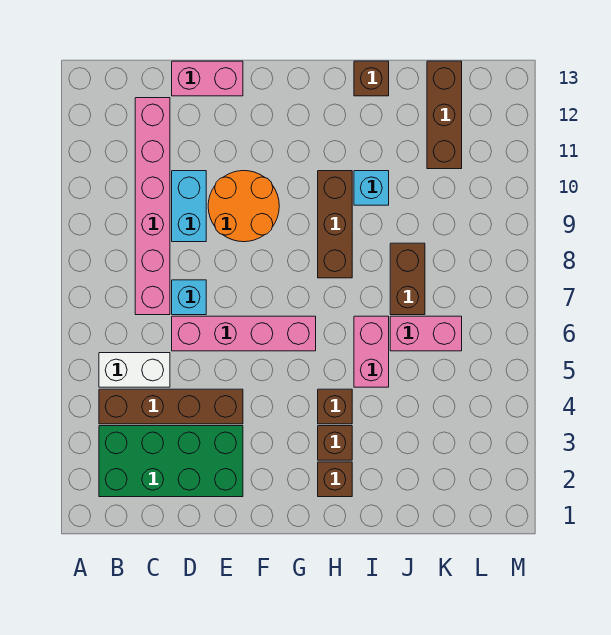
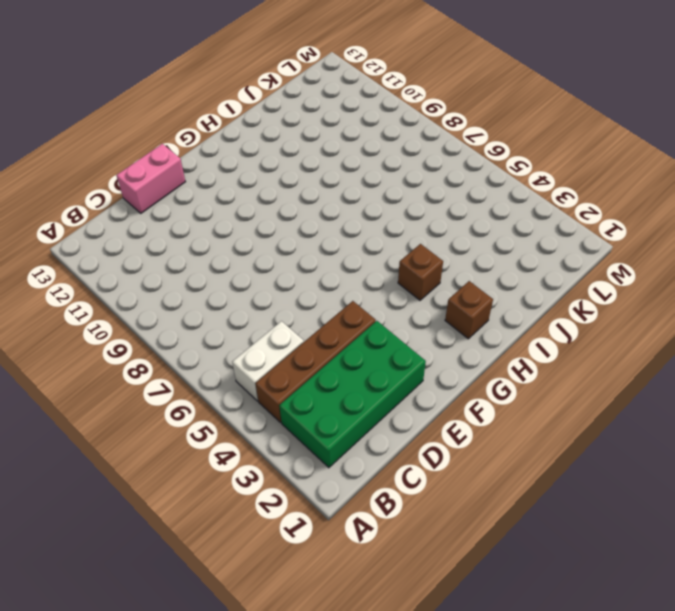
none -> pink 1x6 brick [135,98,170,315]
none -> pink 1x4 brick [172,316,316,351]
none -> cyan 1x1 brick [172,280,206,315]

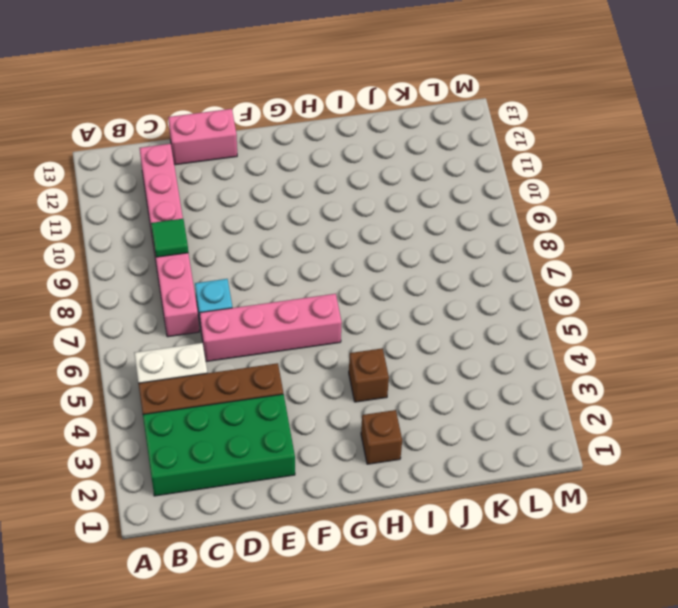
green 1x1 tile [151,219,188,257] -> none
none -> cyan 1x2 brick [172,171,206,242]
none -> orange 2x2 round brick [208,171,279,242]
none -> brown 1x1 brick [318,426,352,460]

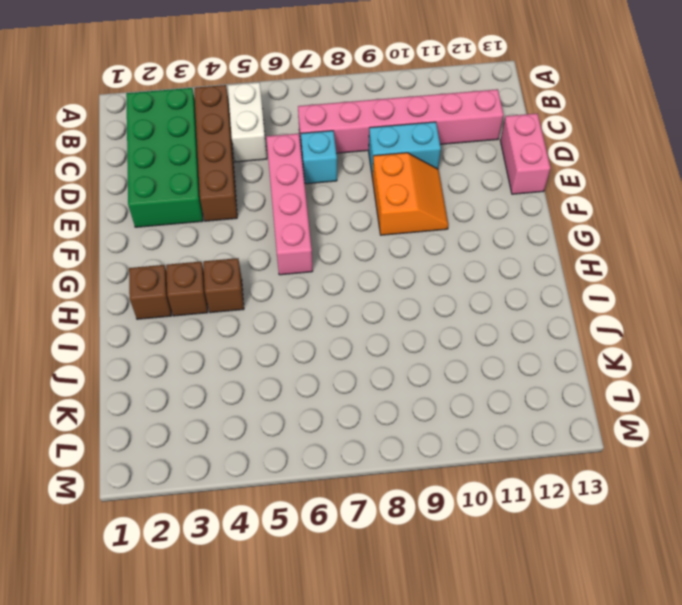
orange 2x2 slope [373,153,448,235] -> orange 2x2 round brick [208,171,279,242]
none -> brown 1x3 brick [318,171,352,278]
none -> pink 1x2 brick [354,316,389,387]
none -> cyan 1x1 brick [354,171,389,205]

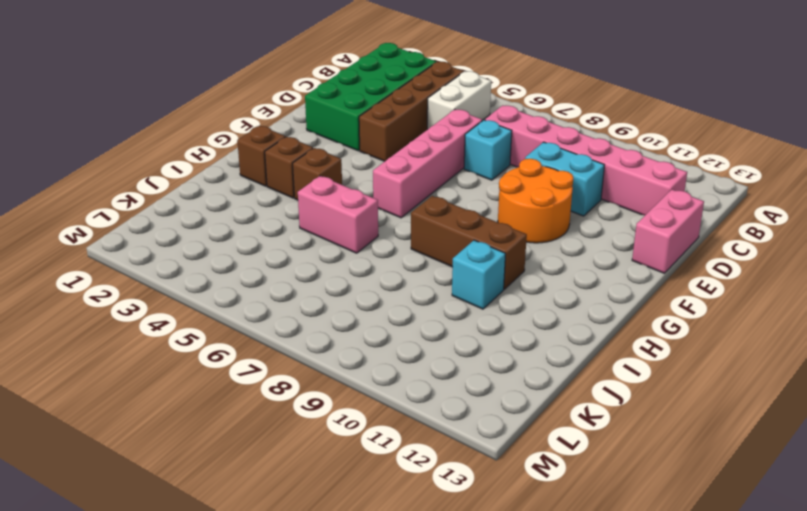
none -> brown 1x1 brick [354,61,389,96]
none -> pink 1x2 brick [390,316,462,351]
none -> brown 1x2 brick [390,243,425,315]

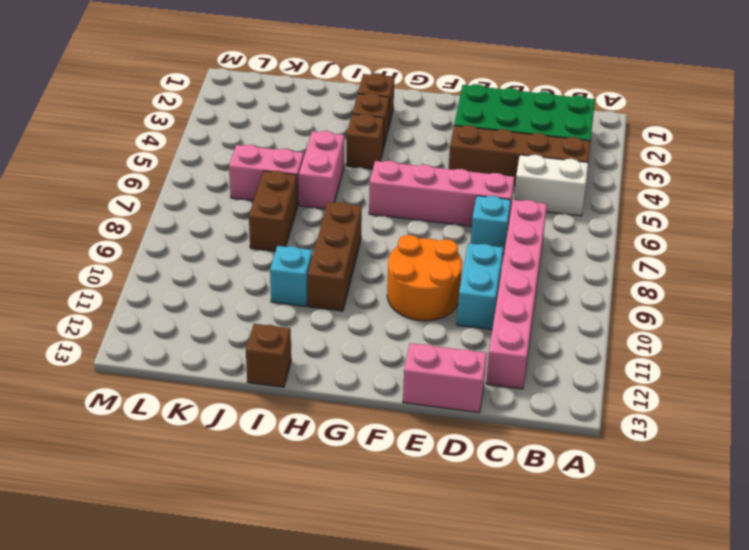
none -> brown 1x3 brick [427,61,462,169]

